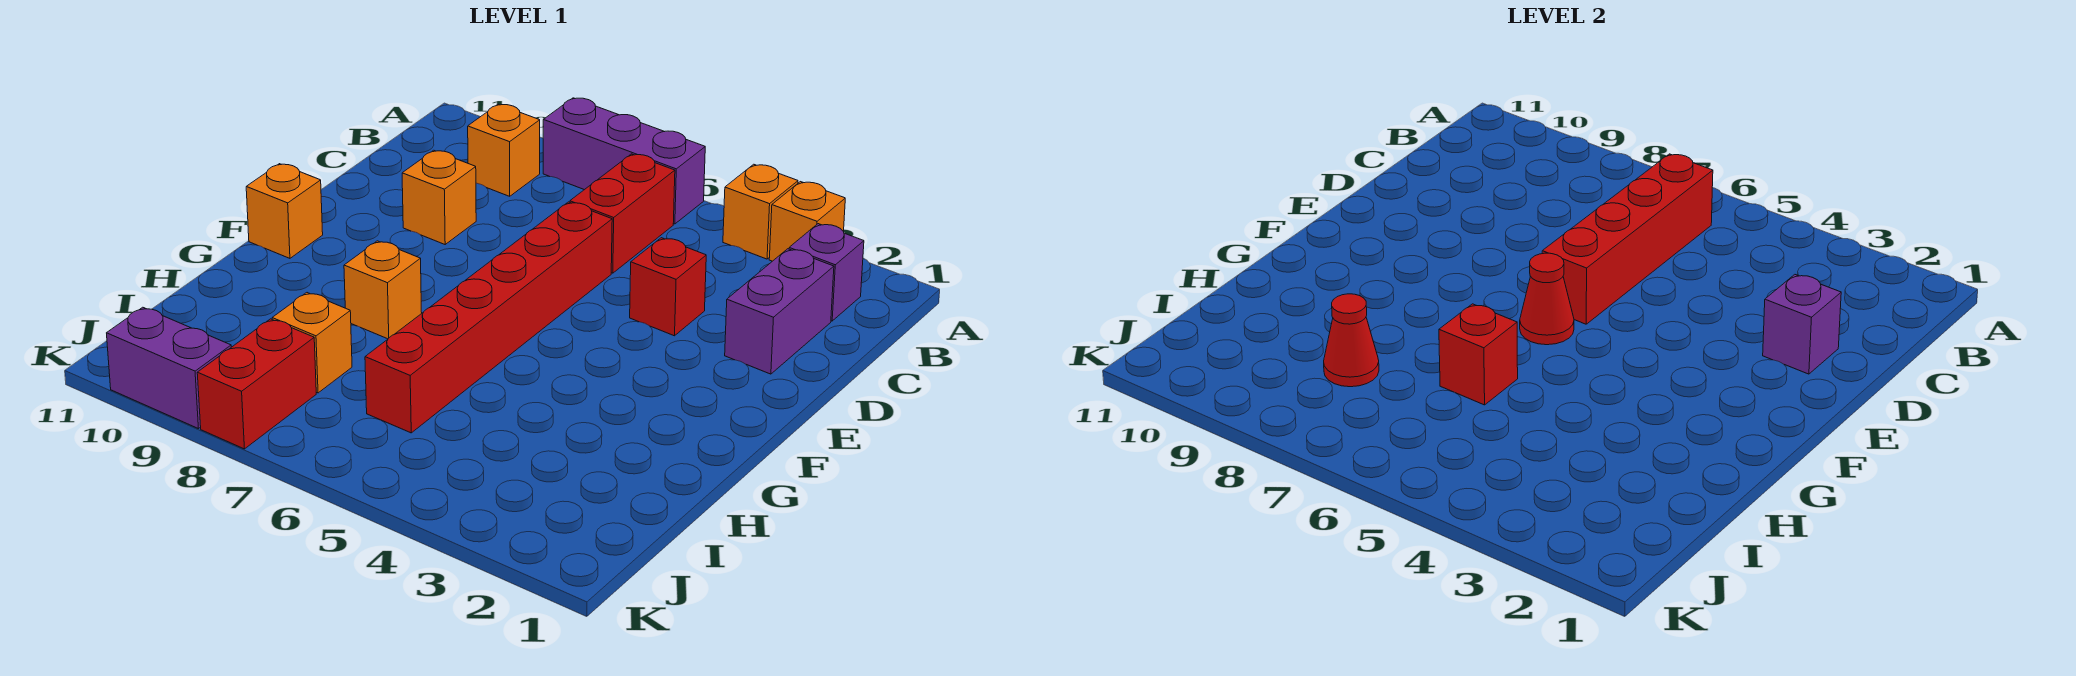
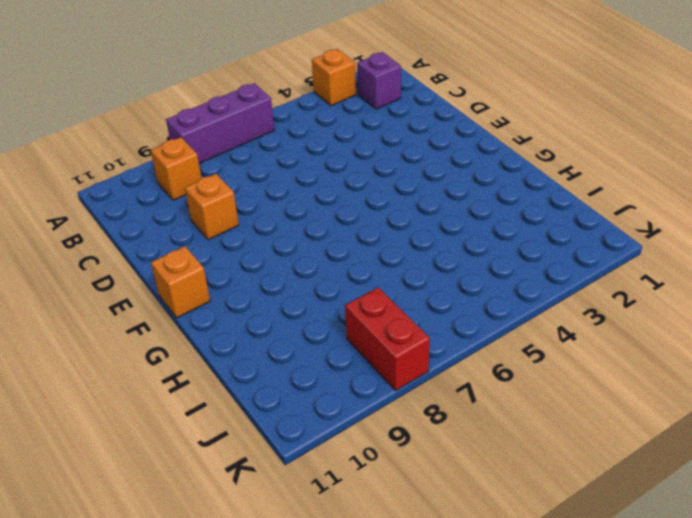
none -> orange 1x1 brick [723,164,798,259]
none -> red 1x2 brick [570,154,675,273]
none -> purple 1x2 brick [725,249,834,374]

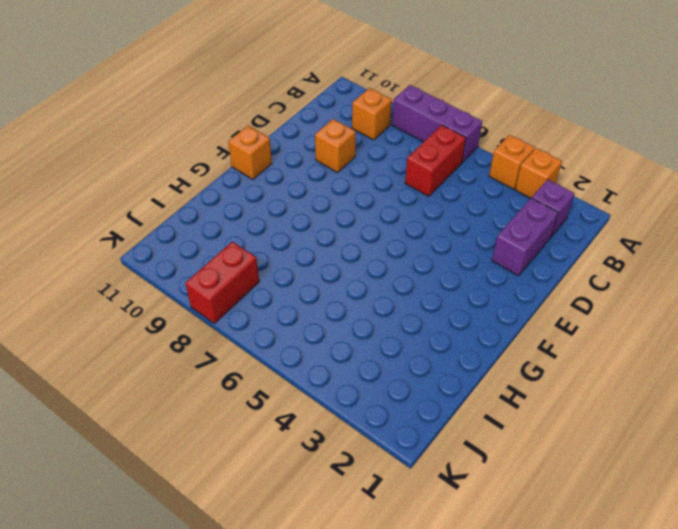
none -> red 1x1 brick [630,238,706,336]
none -> red 1x6 brick [365,202,612,433]
none -> orange 1x1 brick [344,241,422,339]

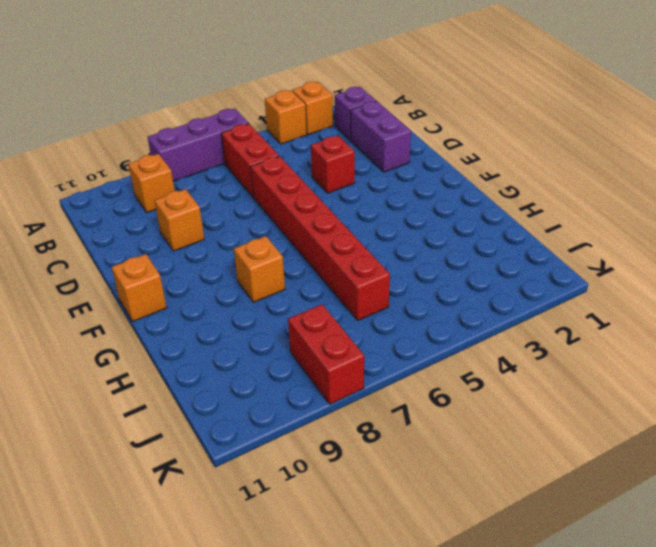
none -> orange 1x1 brick [272,293,352,393]
none -> purple 1x2 brick [107,307,231,429]
none -> red 1x4 brick [1542,154,1713,324]

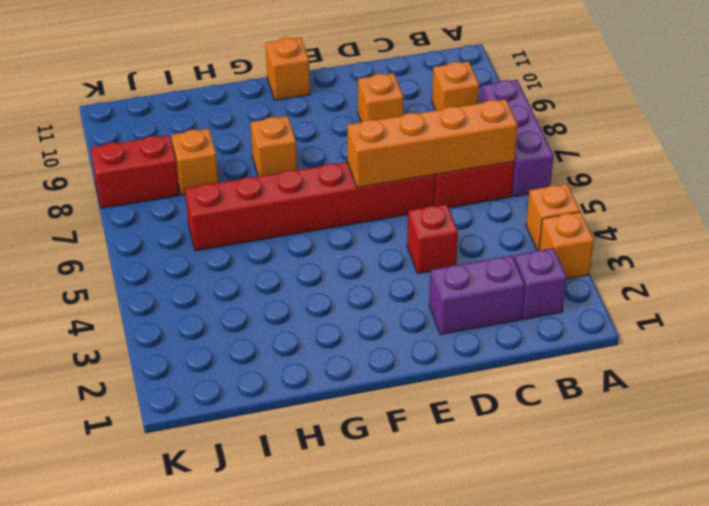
orange 1x4 brick [347,99,518,187] -> red 1x4 brick [1542,154,1713,324]
none -> purple 1x2 brick [107,307,231,429]
none -> purple 1x1 brick [1763,275,1841,374]
none -> red 1x1 cone [1520,253,1574,345]

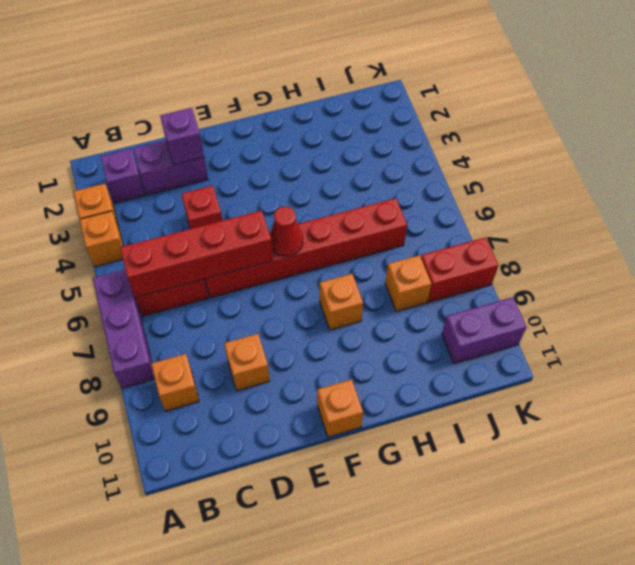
purple 1x2 brick [442,297,527,363] -> purple 1x2 brick turned to [107,307,231,429]
none -> red 1x1 brick [1439,304,1518,405]
none -> red 1x1 cone [1324,294,1379,387]

